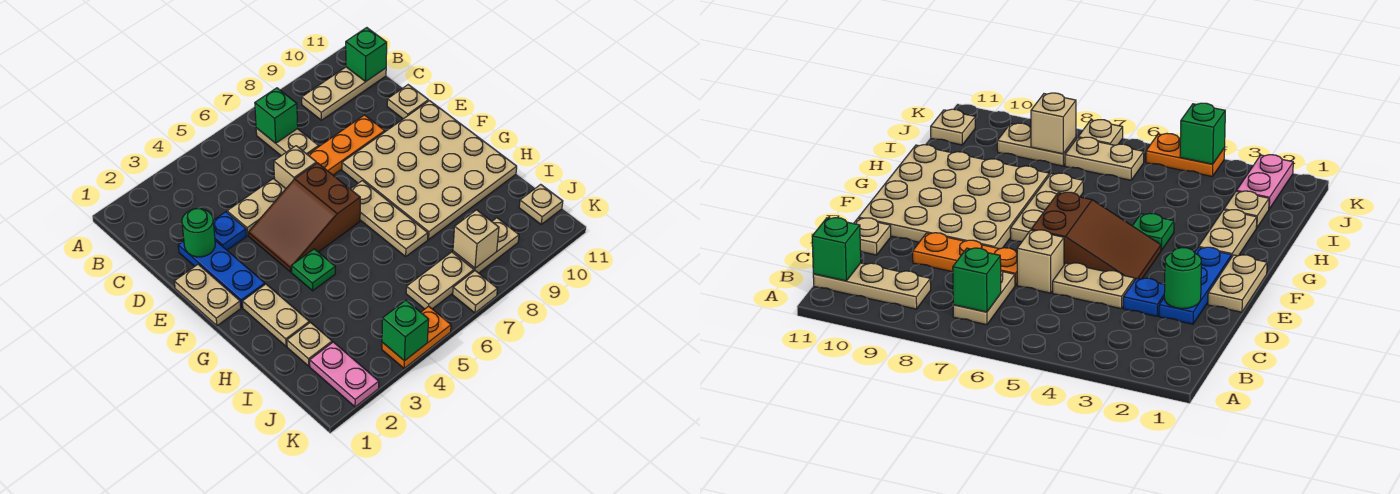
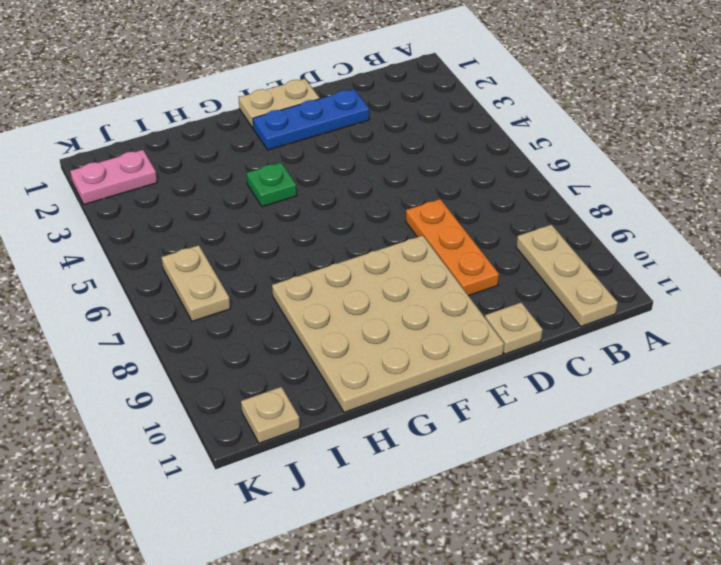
none -> tan 1x2 plate [256,128,319,156]
none -> blue 1x1 plate [213,212,246,250]
none -> tan 1x2 plate [227,179,286,235]

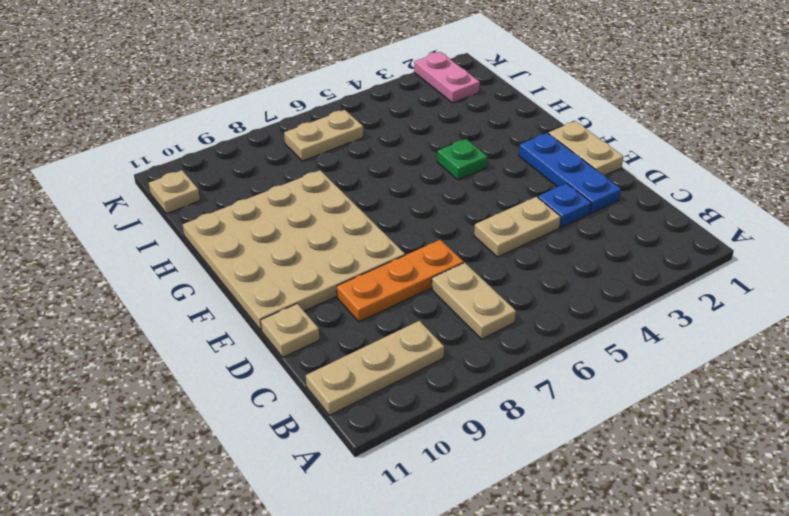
none -> tan 1x1 brick [274,146,316,188]
none -> brown 2x3 slope [248,163,360,272]
none -> tan 1x3 plate [351,181,428,257]

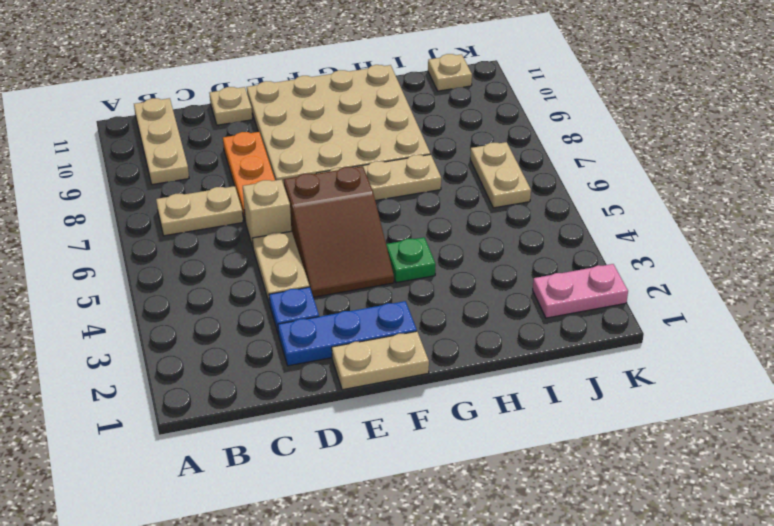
none -> tan 1x2 plate [242,284,309,346]
none -> tan 1x1 plate [287,322,332,366]
none -> tan 1x2 plate [453,218,519,273]

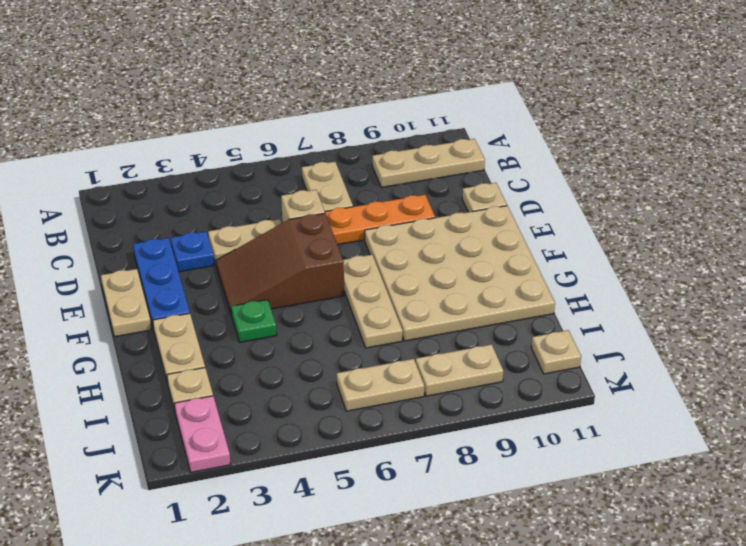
none -> orange 1x2 plate [382,306,451,368]
none -> tan 1x1 plate [453,271,497,313]
none -> green 1x1 brick [255,88,298,143]

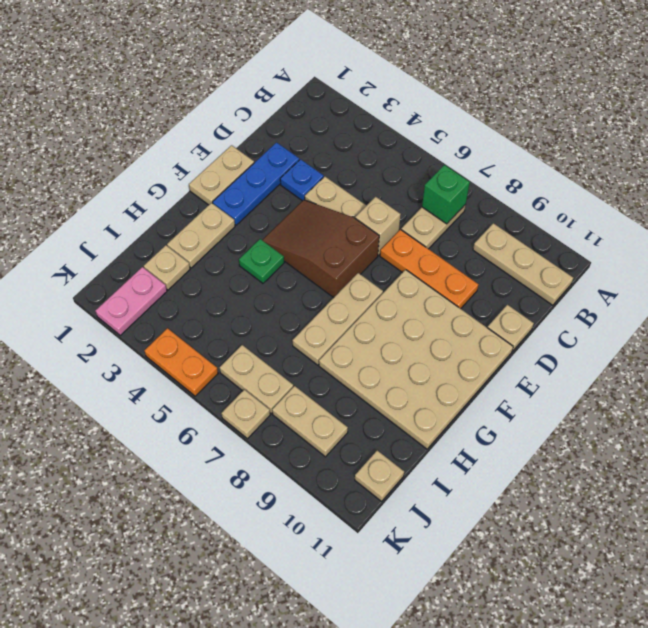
none -> green 1x1 brick [346,28,387,81]
none -> green 1x1 round brick [182,209,215,257]
none -> tan 1x1 brick [453,210,499,268]

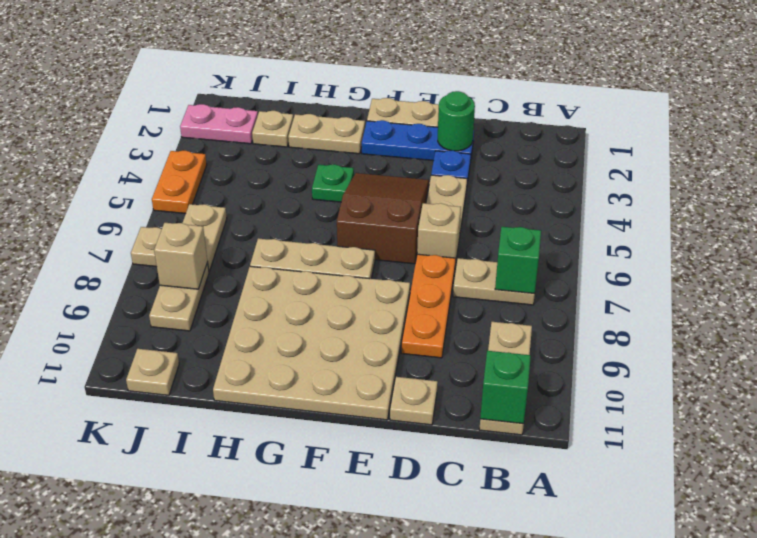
none -> green 1x1 brick [382,300,429,361]

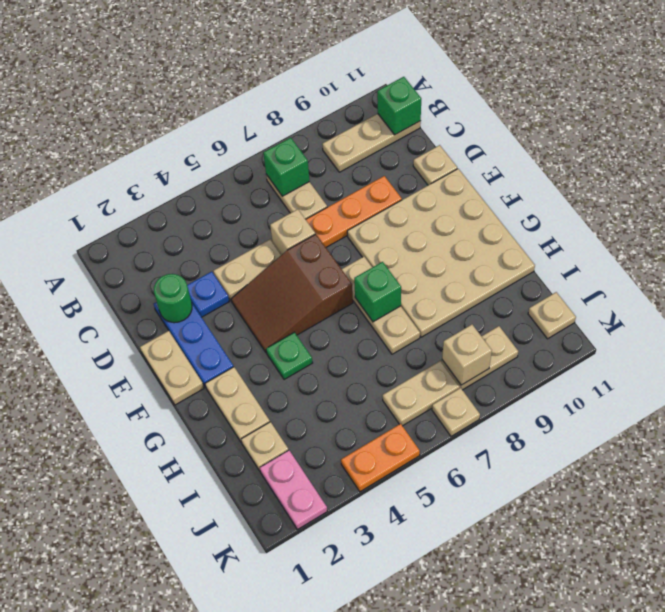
green 1x1 brick [354,262,401,322] -> green 1x1 brick moved to [382,300,429,361]

